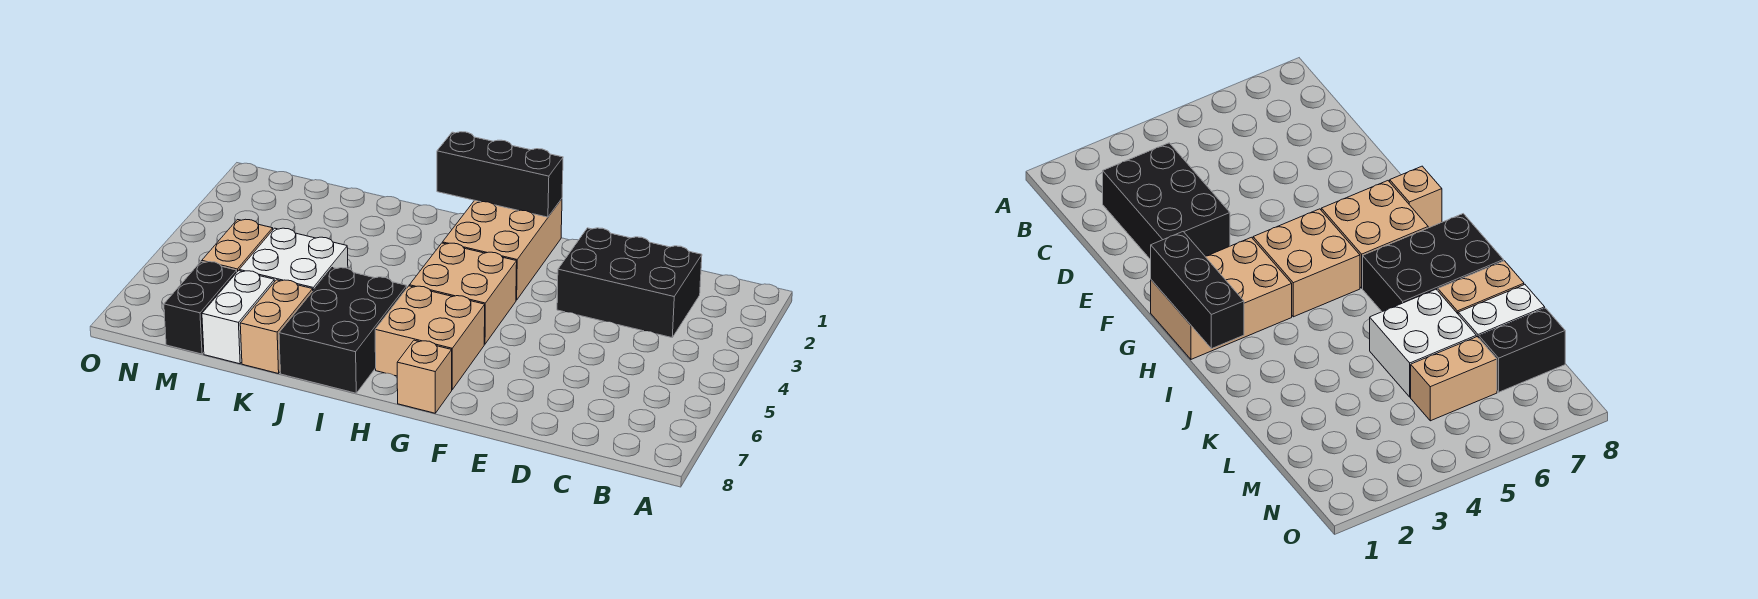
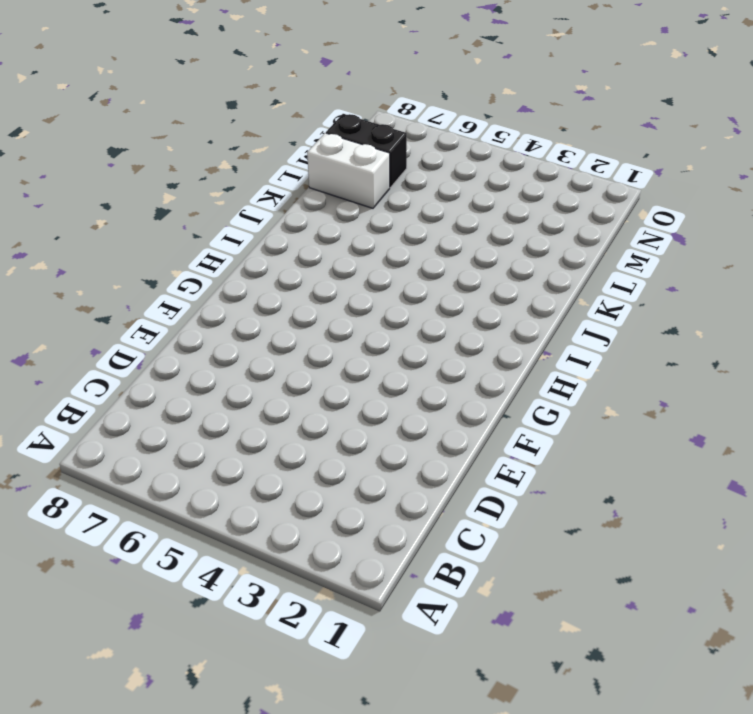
none -> black 2x3 brick [557,228,702,338]
none -> tan 2x3 brick [442,199,562,300]
none -> tan 2x2 brick [409,243,517,344]

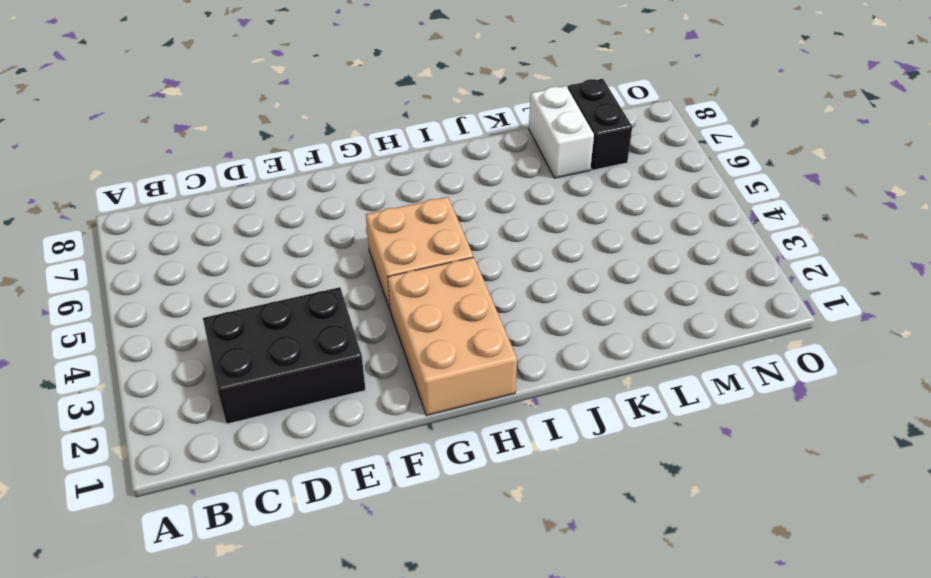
none -> tan 2x2 brick [375,286,485,390]
none -> tan 1x1 brick [397,340,452,413]
none -> black 2x3 brick [279,268,407,393]

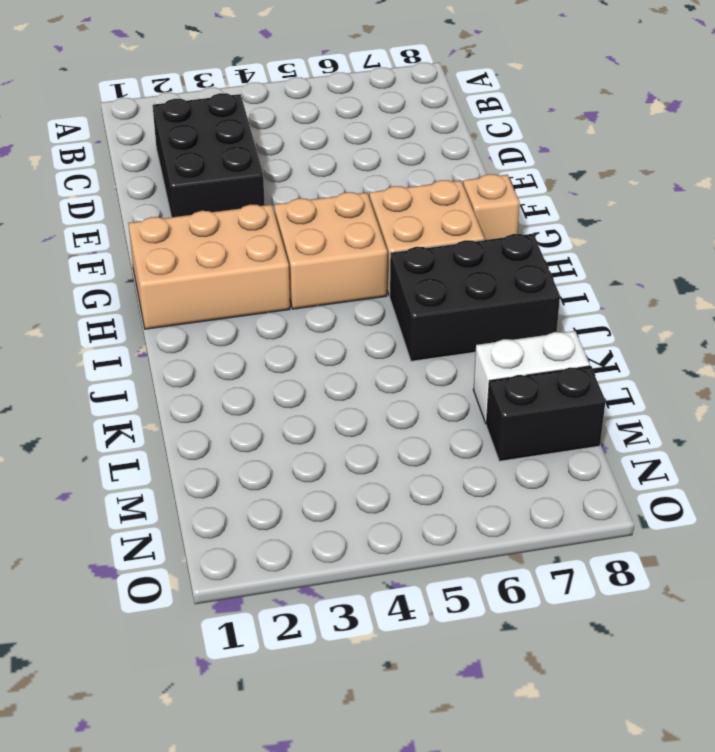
none -> white 2x2 brick [239,228,348,290]
none -> tan 1x2 brick [240,280,313,374]
none -> tan 1x2 brick [202,219,273,272]

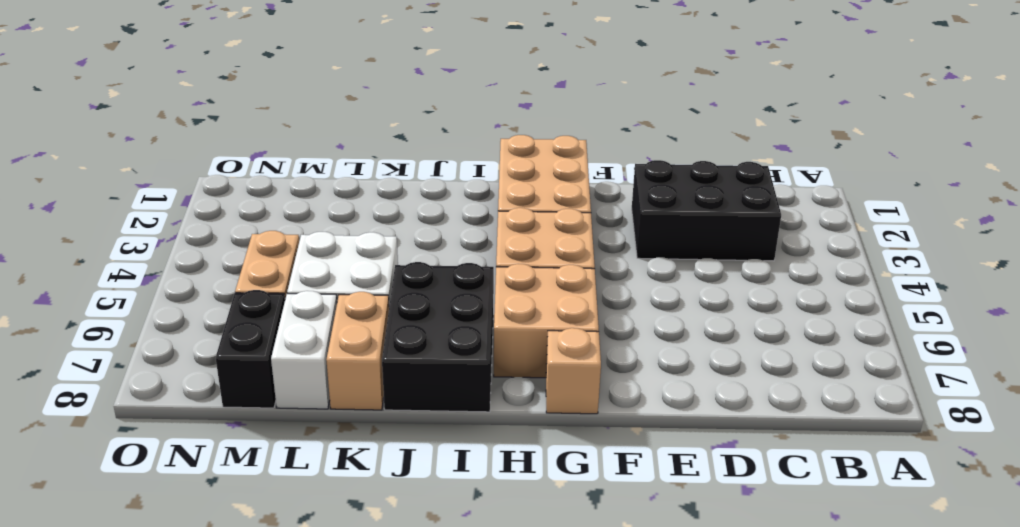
none -> black 1x3 brick [437,132,563,217]

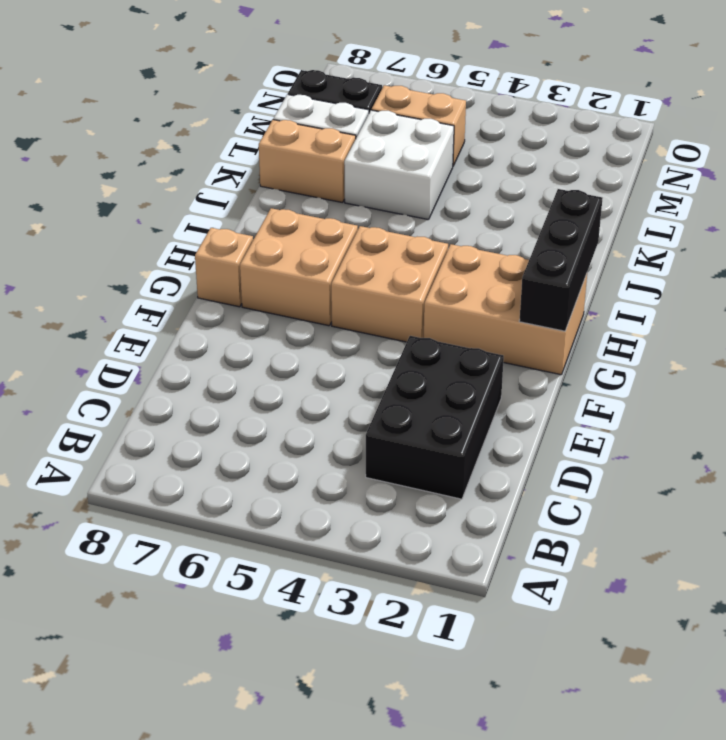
none -> black 2x3 brick [279,268,407,393]

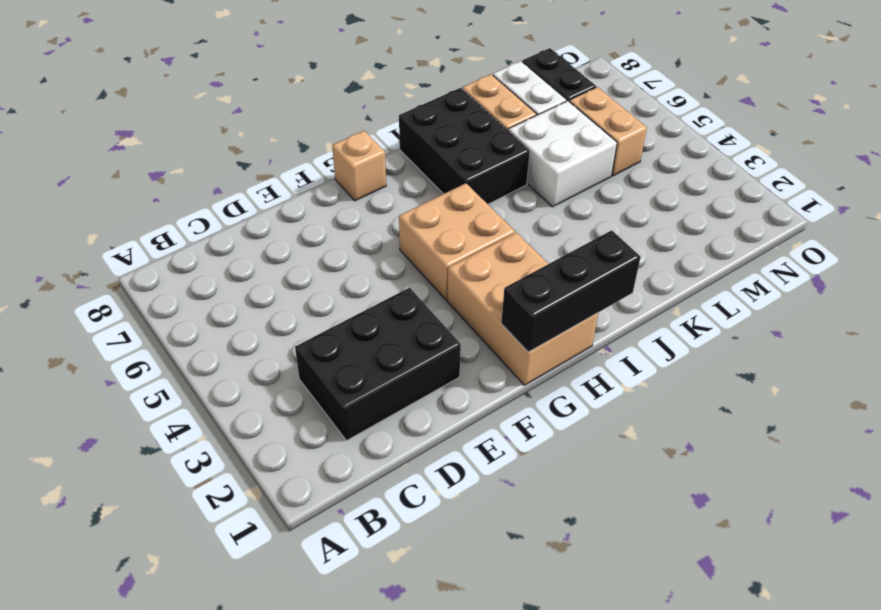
none -> tan 2x2 brick [375,286,485,390]

